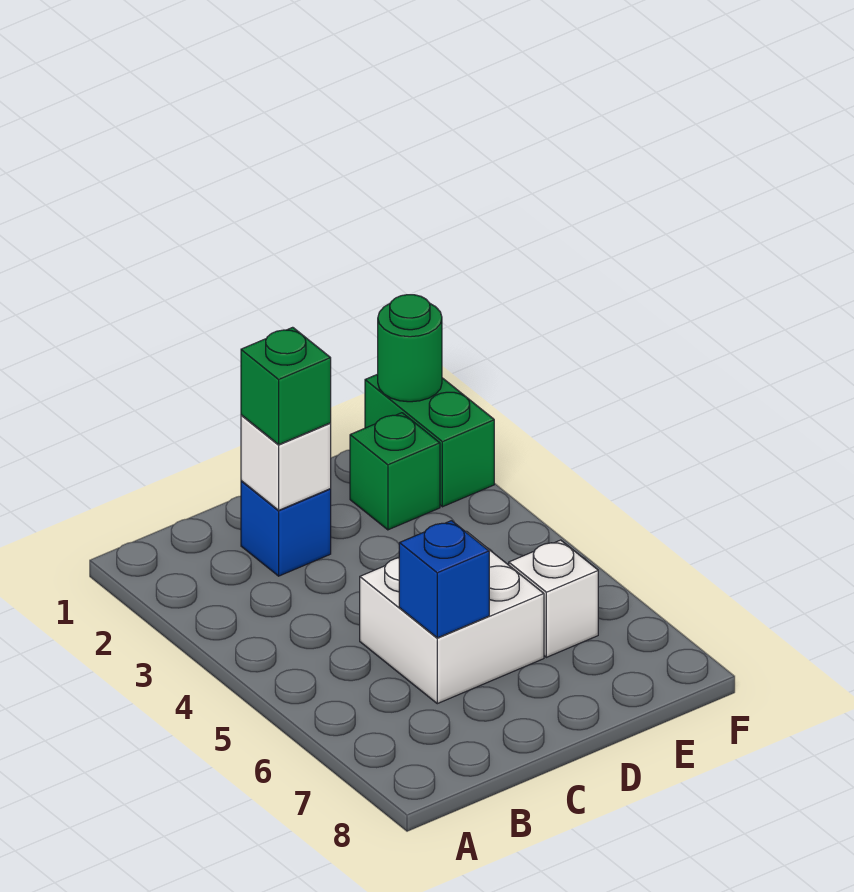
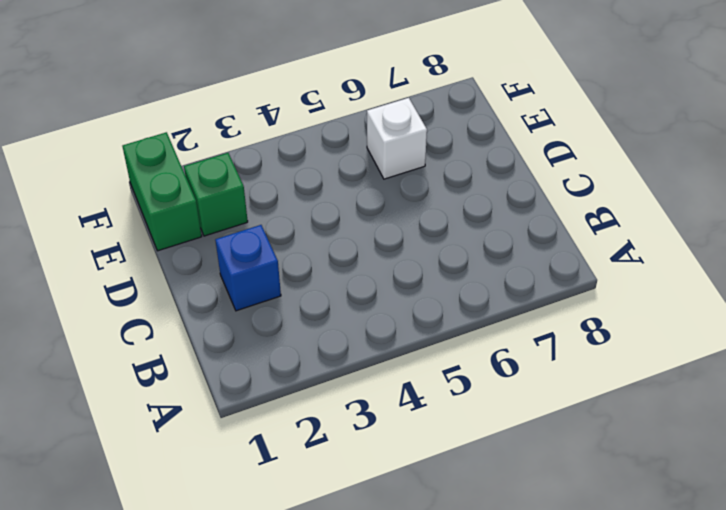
green 1x2 brick [123,132,202,251] -> green 1x2 brick turned to [365,374,494,507]
none -> white 2x2 brick [360,531,544,704]
none -> white 1x1 brick [241,415,331,510]

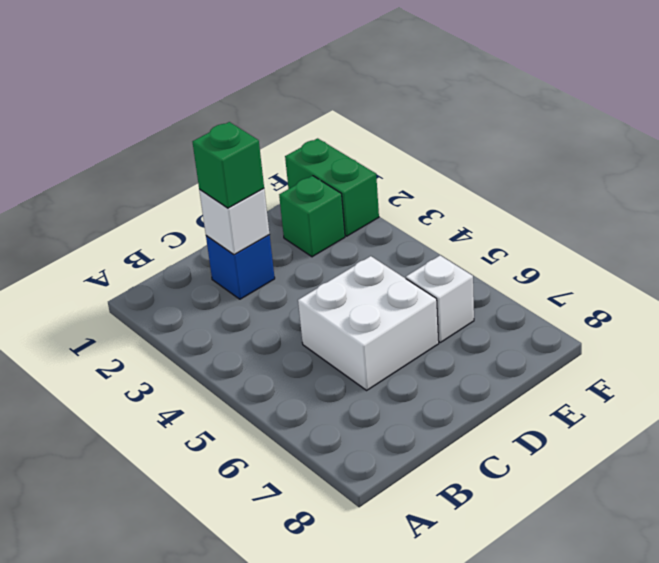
none -> blue 1x1 brick [399,521,489,638]
none -> green 1x1 round brick [378,295,442,402]

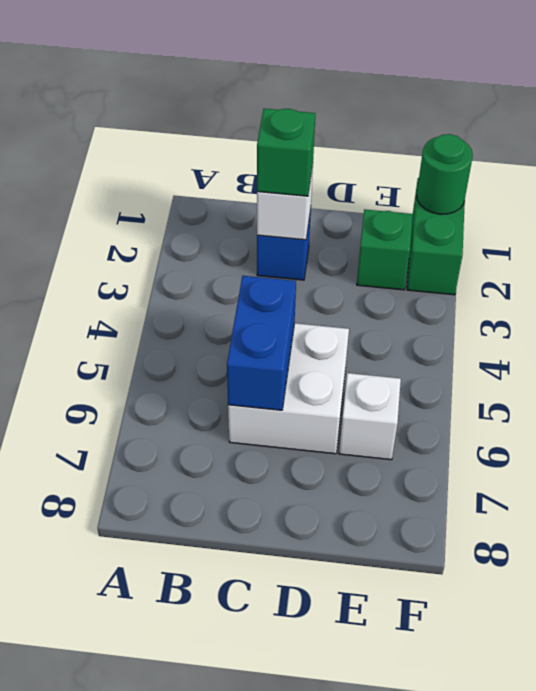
blue 1x2 brick [227,276,296,410] -> blue 1x1 brick [399,521,489,638]

